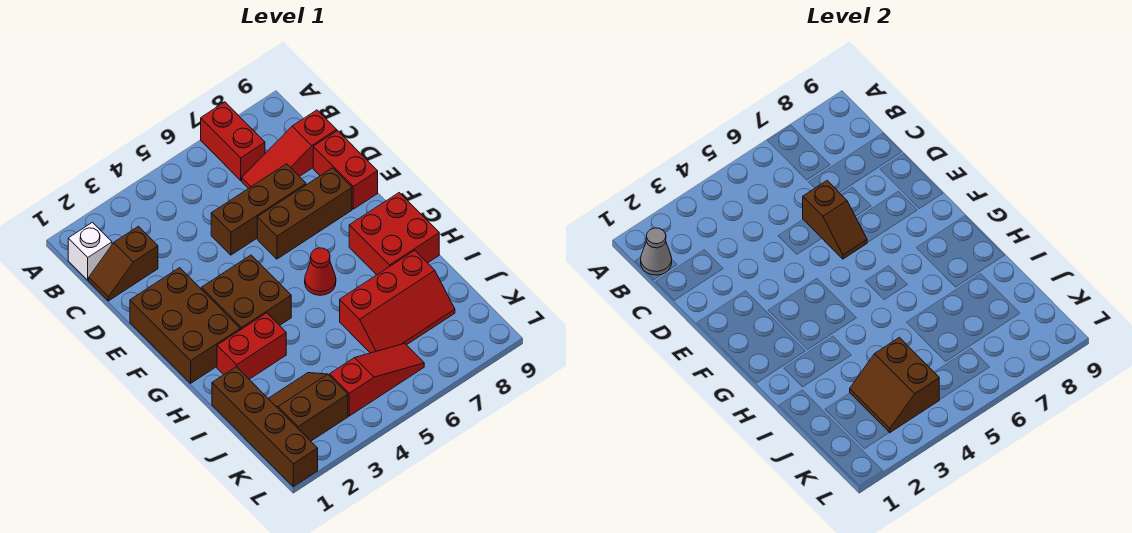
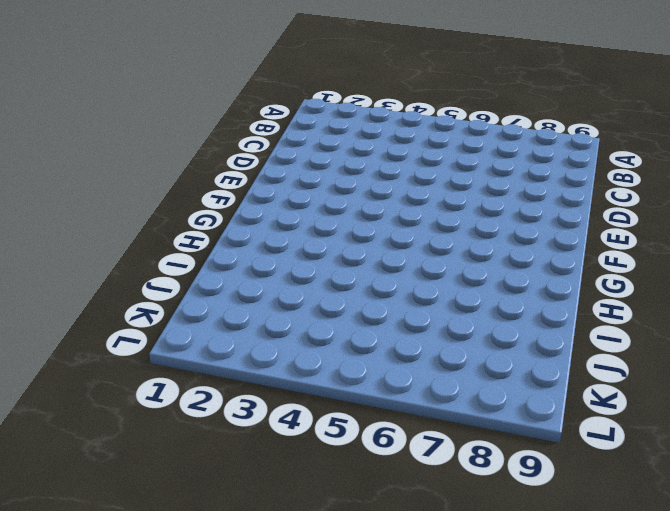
none -> red 1x2 brick [201,102,265,180]
none -> white 1x1 brick [68,222,112,280]
none -> brown 1x2 slope [89,226,158,301]

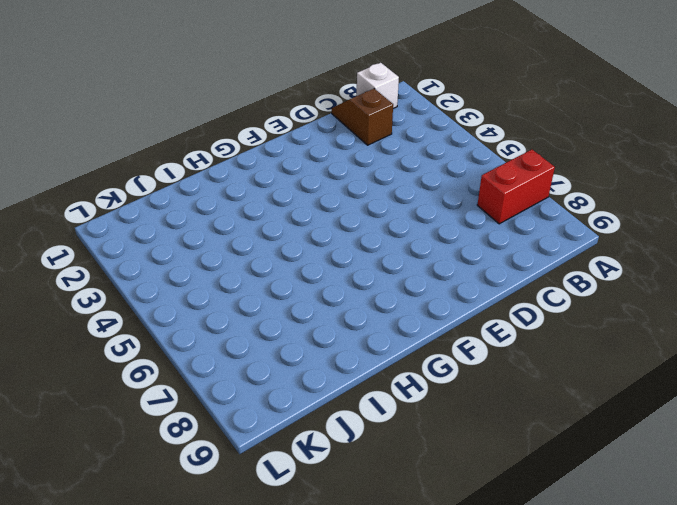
none -> red 1x3 slope [242,110,337,189]
none -> brown 1x3 brick [211,164,306,255]
none -> red 1x2 brick [313,131,378,209]

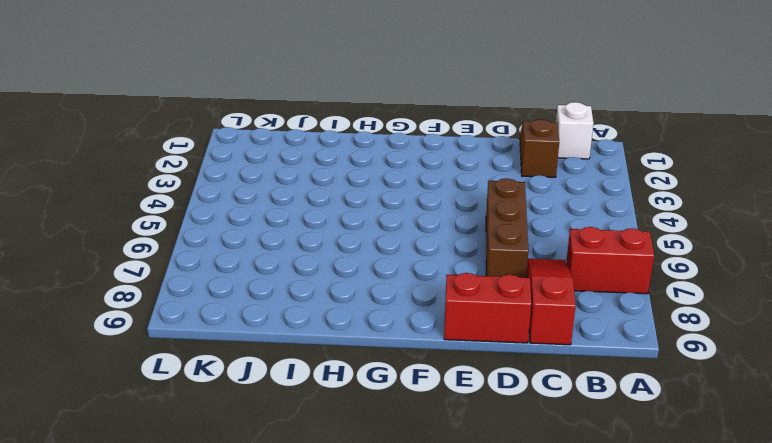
none -> brown 2x3 brick [130,268,240,383]
none -> brown 1x3 brick [257,168,352,259]
none -> brown 2x2 brick [201,255,291,330]

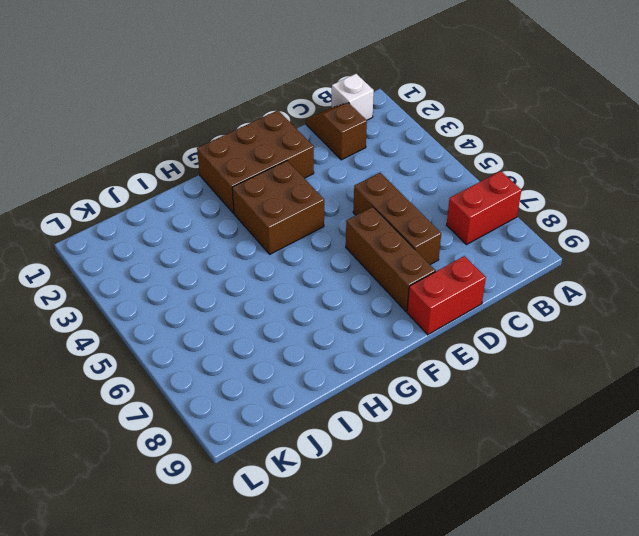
none -> red 1x3 slope [242,110,337,189]
none -> red 1x1 cone [305,248,336,295]
none -> red 2x2 brick [349,193,439,275]

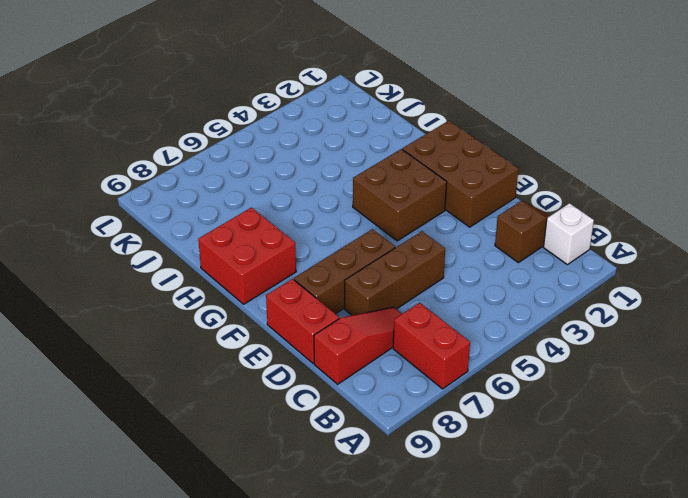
none -> red 1x1 cone [305,248,336,295]
none -> red 1x2 brick [217,313,286,379]
none -> brown 1x4 brick [212,367,318,486]

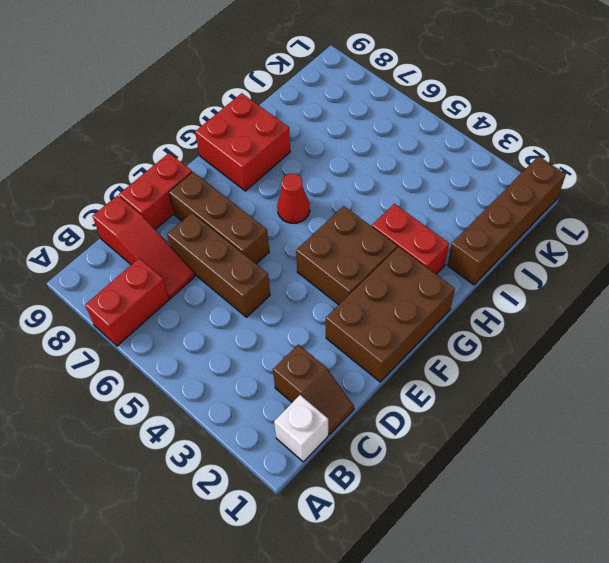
none -> red 2x3 slope [340,250,455,353]
none -> brown 2x2 slope [268,373,348,441]
none -> red 1x3 slope [330,343,424,416]

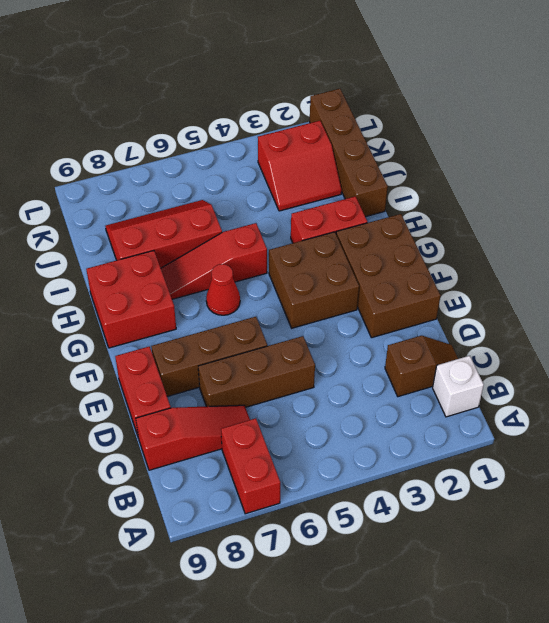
red 1x3 slope [161,223,267,299] -> red 1x3 slope moved to [330,343,424,416]
red 2x2 slope [258,121,342,211] -> brown 2x2 slope [268,373,348,441]
none -> grey 1x1 cone [641,228,672,275]
none -> brown 1x2 slope [803,181,867,259]
none -> brown 2x2 slope [850,337,939,433]

